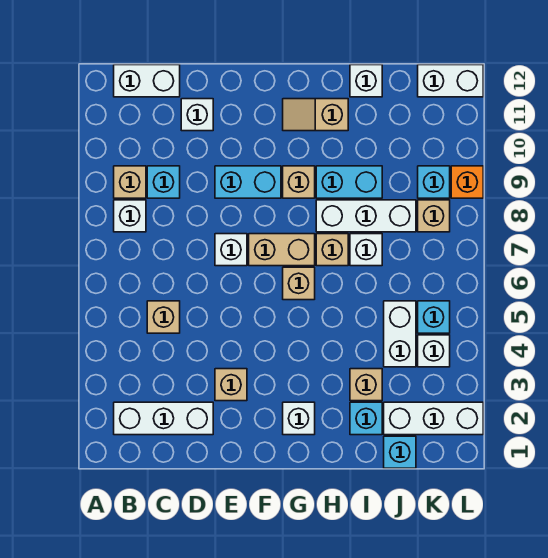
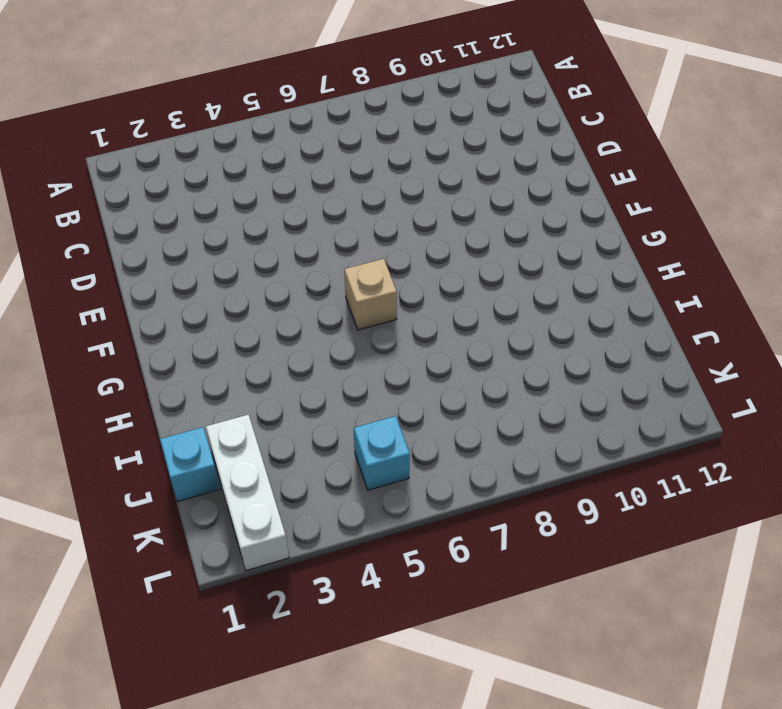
none -> white 1x3 brick [114,402,213,435]
none -> white 1x1 brick [114,200,146,232]
none -> tan 1x1 brick [114,166,146,198]
none -> white 1x2 brick [114,65,180,97]

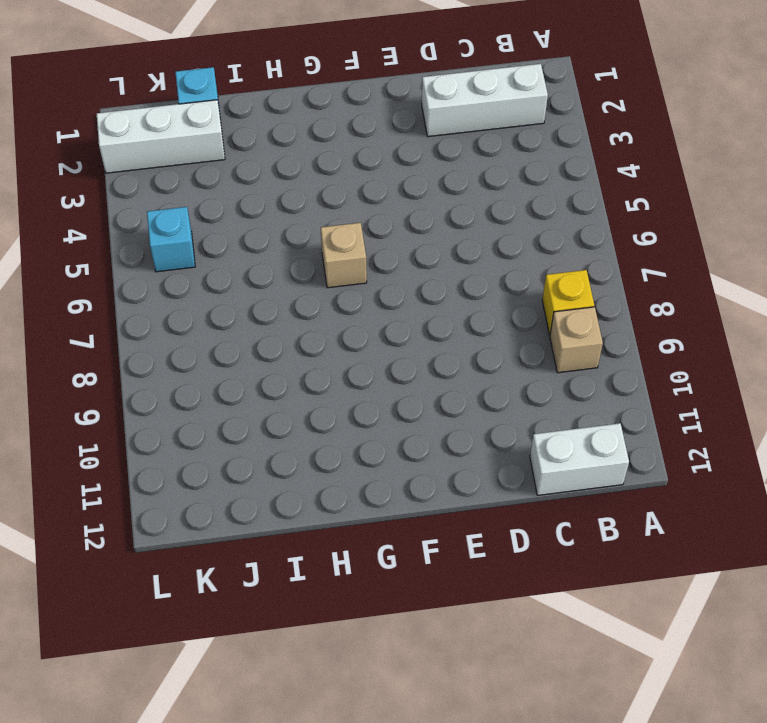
yellow 1x1 brick [542,270,594,335] -> white 1x1 brick [114,200,146,232]
none -> tan 1x1 brick [147,301,180,333]
none -> cyan 1x1 brick [147,166,180,198]
none -> white 1x1 brick [181,99,213,131]
none -> tan 1x1 brick [215,369,247,401]

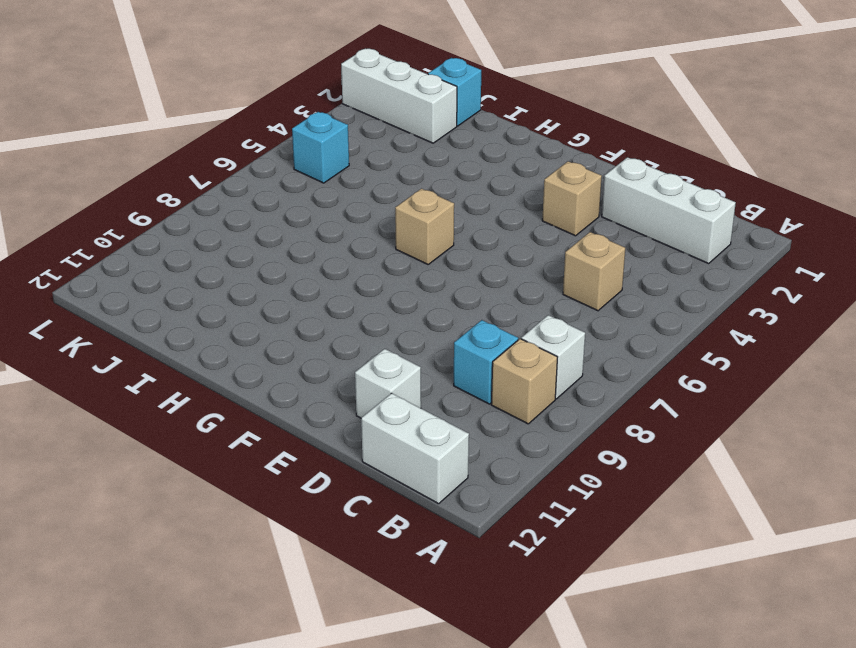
none -> white 1x1 brick [215,234,247,266]
none -> cyan 1x2 brick [215,166,281,198]
none -> tan 1x2 brick [249,234,315,266]
none -> white 1x1 brick [283,402,315,435]

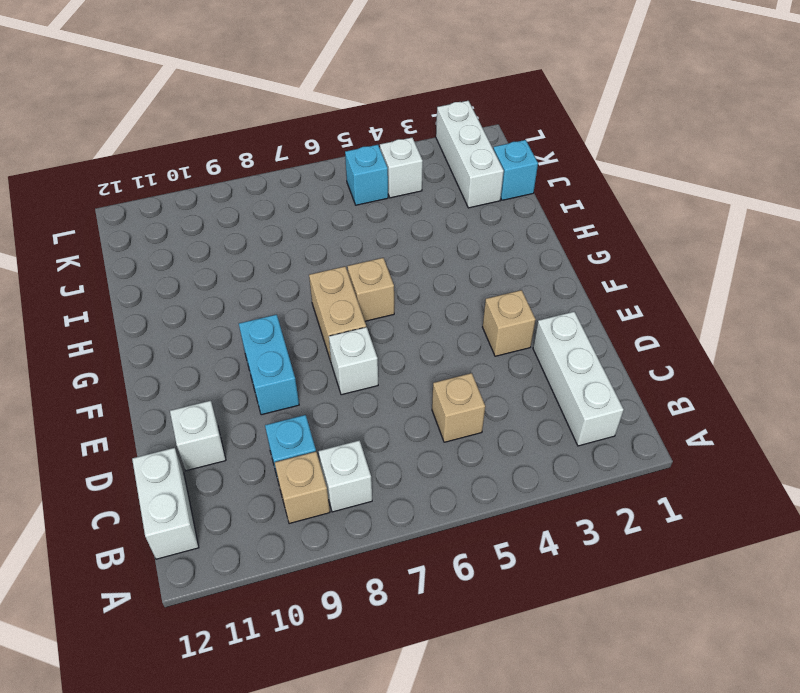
none -> white 1x1 brick [283,402,315,435]
none -> tan 1x1 brick [283,166,315,198]
none -> tan 1x2 slope [283,99,348,131]
none -> tan 1x1 brick [316,234,348,266]

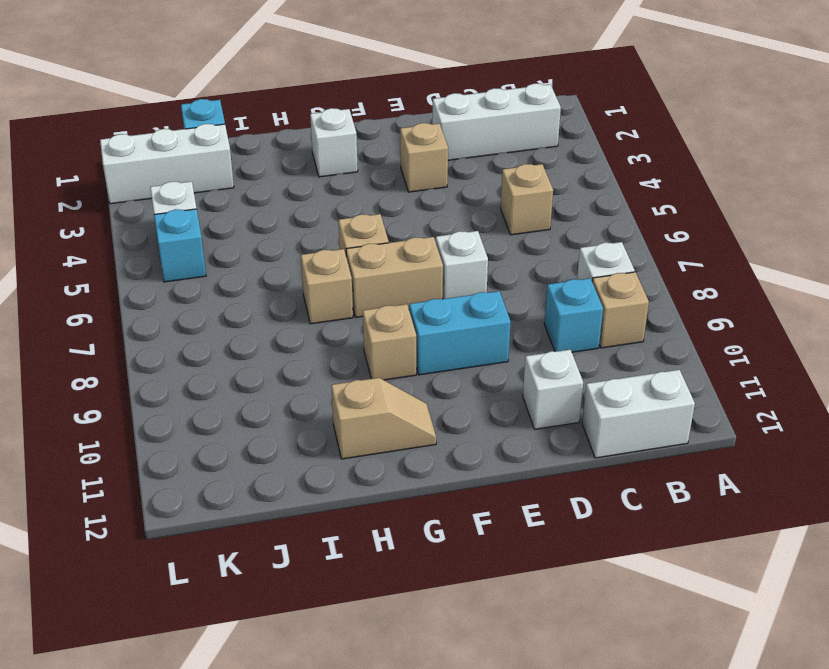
none -> white 1x3 brick [316,200,416,232]
none -> cyan 1x2 brick [316,166,382,198]
none -> cyan 1x1 brick [350,402,382,435]
none -> tan 1x1 brick [350,369,382,401]

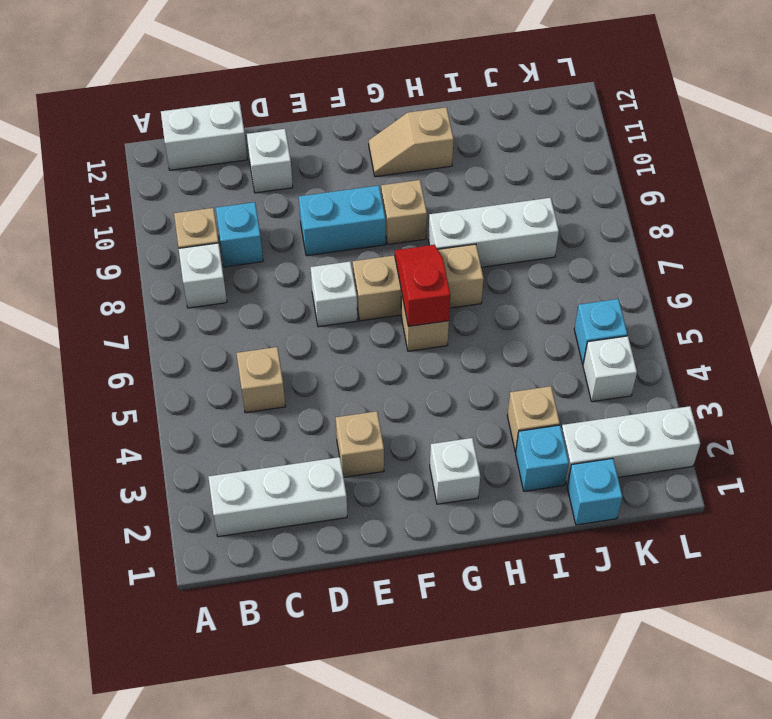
red 1x2 slope [395,245,450,326] -> none
none -> cyan 1x2 brick [316,166,382,198]
none -> white 1x1 brick [350,234,382,266]
none -> white 1x1 brick [350,65,382,97]
none -> white 1x2 brick [384,301,416,367]

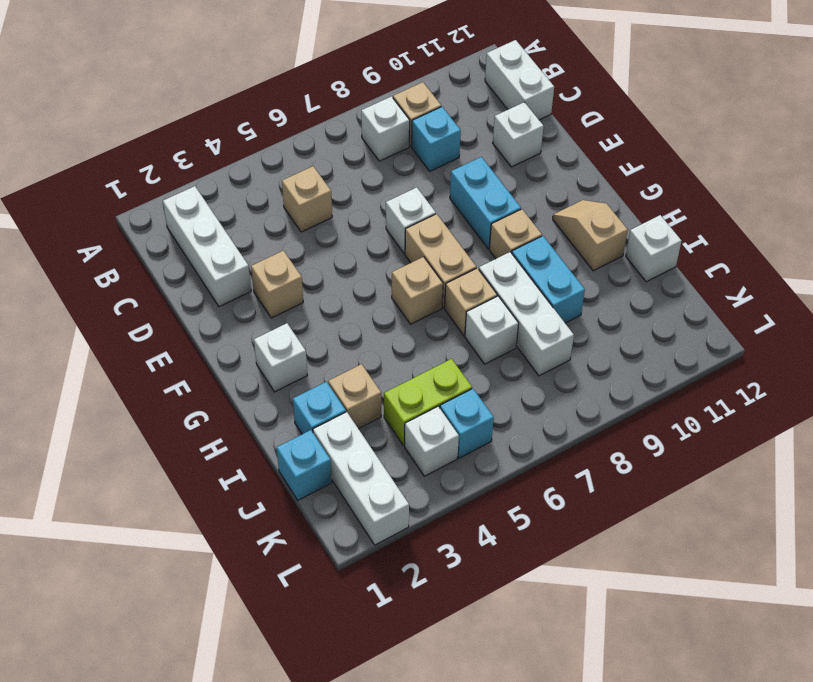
lime 1x2 brick [384,359,472,446] -> white 1x2 brick [384,301,416,367]
none -> tan 1x1 brick [418,200,450,232]
none -> cyan 1x1 brick [418,166,450,198]
none -> white 1x2 brick [418,65,483,97]
none -> orange 1x1 brick [451,166,483,198]

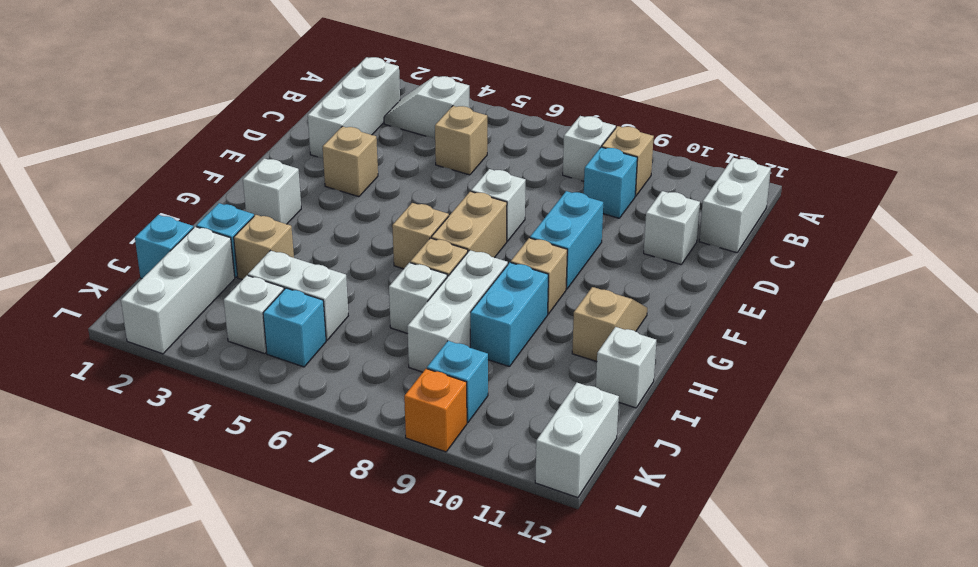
white 1x2 slope [384,76,469,138] -> none
none -> tan 1x1 brick [418,200,450,232]

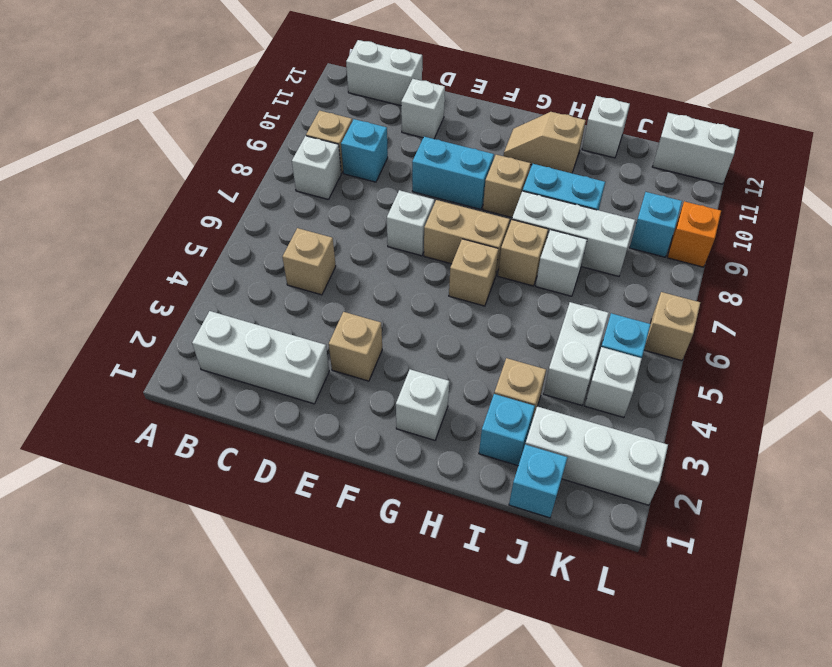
tan 1x1 brick [644,292,700,361] -> tan 1x1 brick moved to [418,200,450,232]

